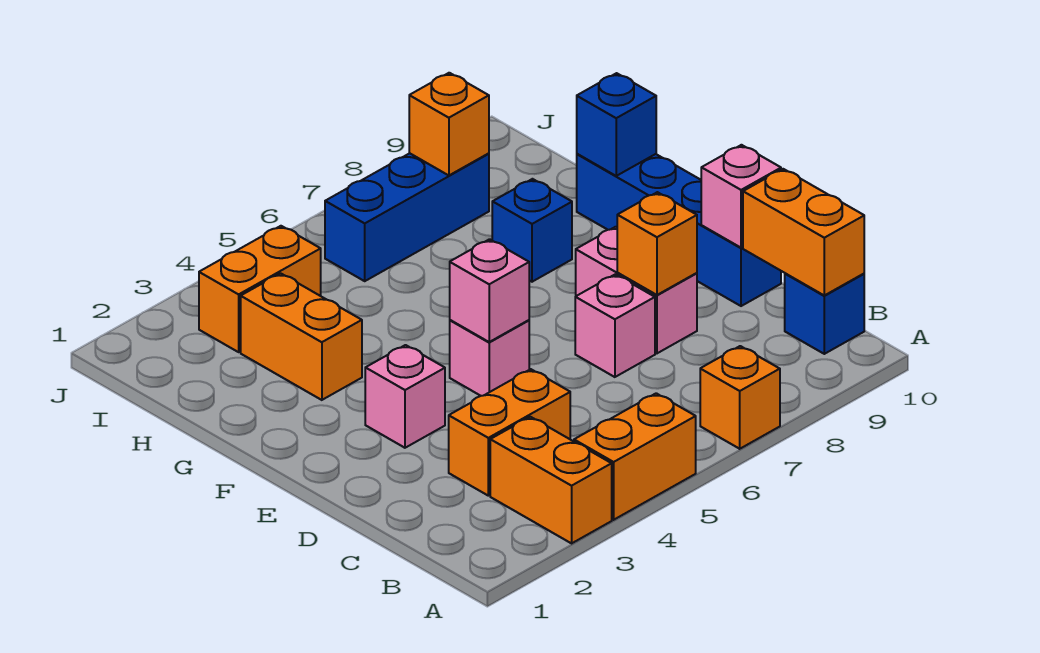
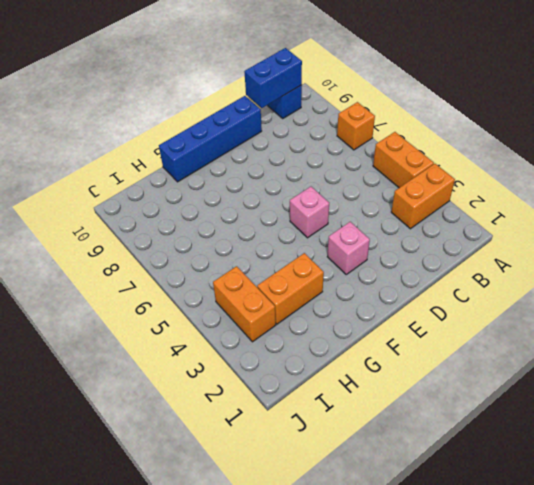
blue 1x2 brick [244,48,302,108] -> orange 1x2 brick [743,169,864,295]
none -> orange 1x2 brick [449,369,570,496]
none -> pink 1x1 brick [575,274,655,377]
none -> pink 1x2 brick [576,227,697,353]

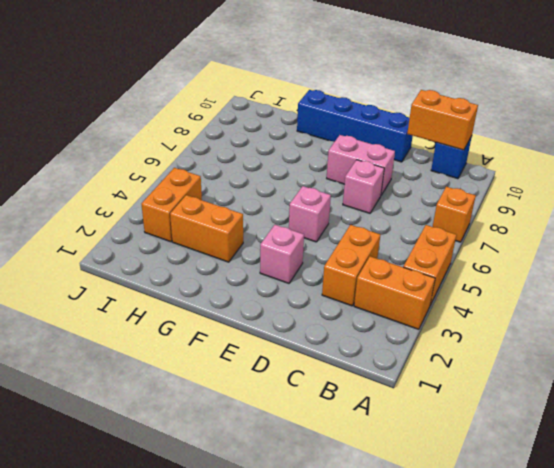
none -> blue 1x1 brick [492,179,572,282]
none -> blue 1x3 brick [325,153,489,281]
none -> orange 1x1 brick [617,192,697,295]

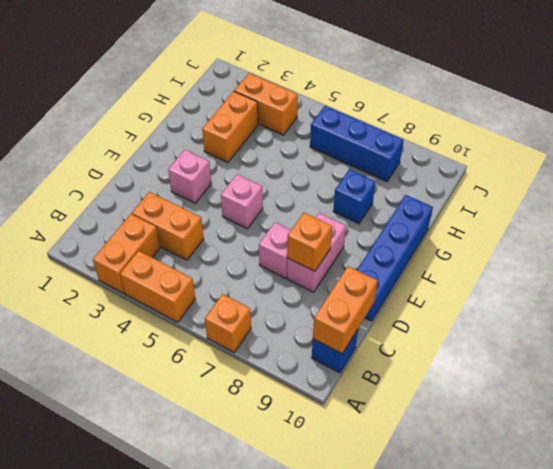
none -> pink 1x1 brick [701,145,781,248]
none -> pink 1x1 brick [450,239,529,342]
none -> blue 1x1 brick [577,73,656,176]

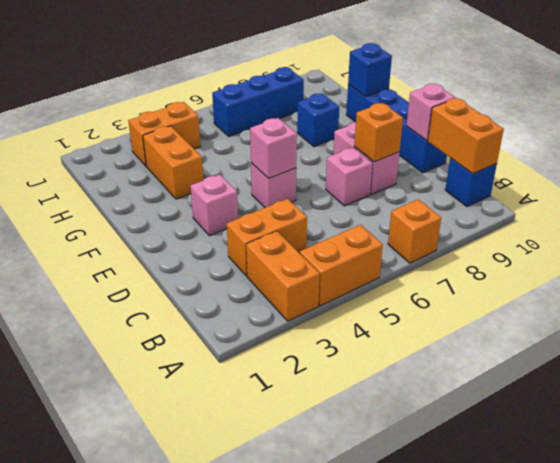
none -> orange 1x1 brick [409,73,489,175]

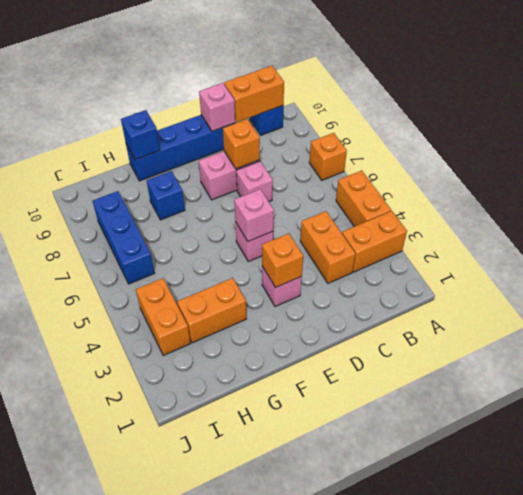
orange 1x1 brick [262,233,303,287] -> orange 1x1 brick moved to [409,73,489,175]

